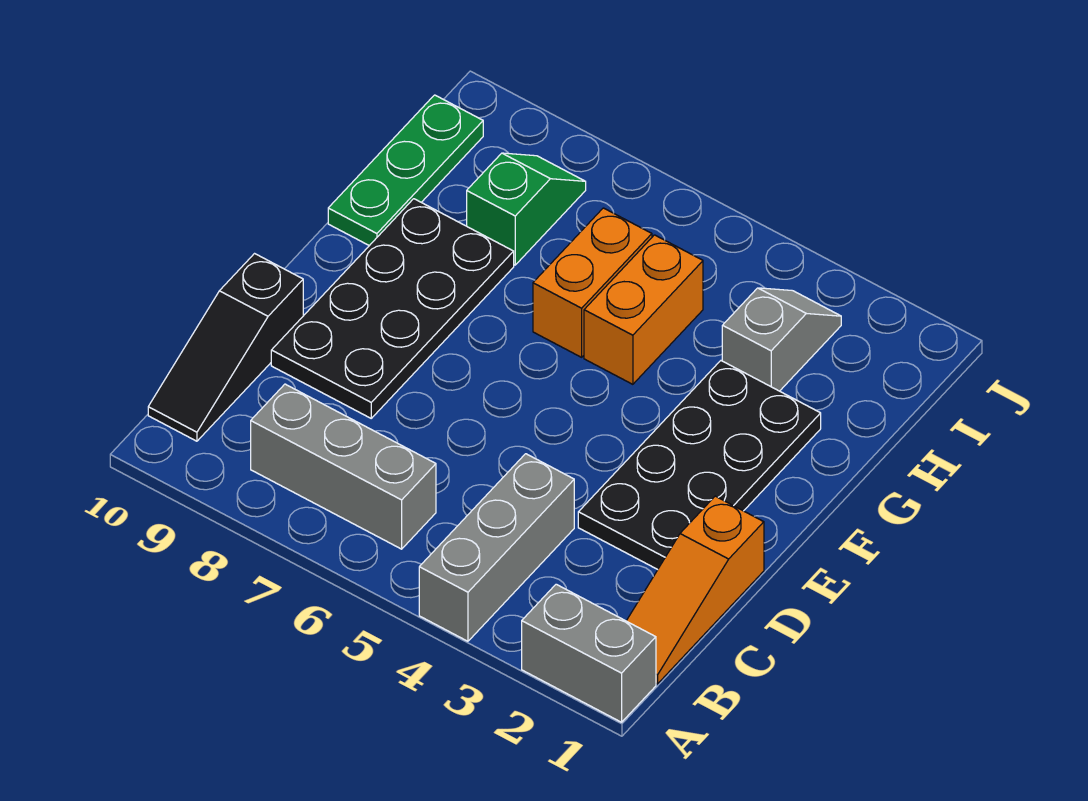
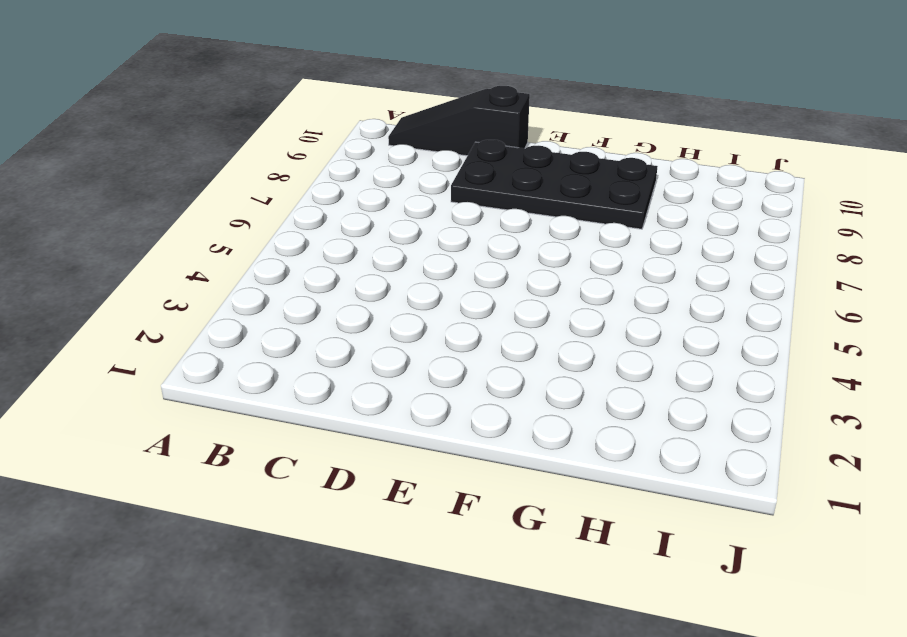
none -> grey 1x2 brick [522,584,656,722]
none -> grey 1x3 brick [419,454,574,641]
none -> orange 1x3 slope [627,496,764,684]

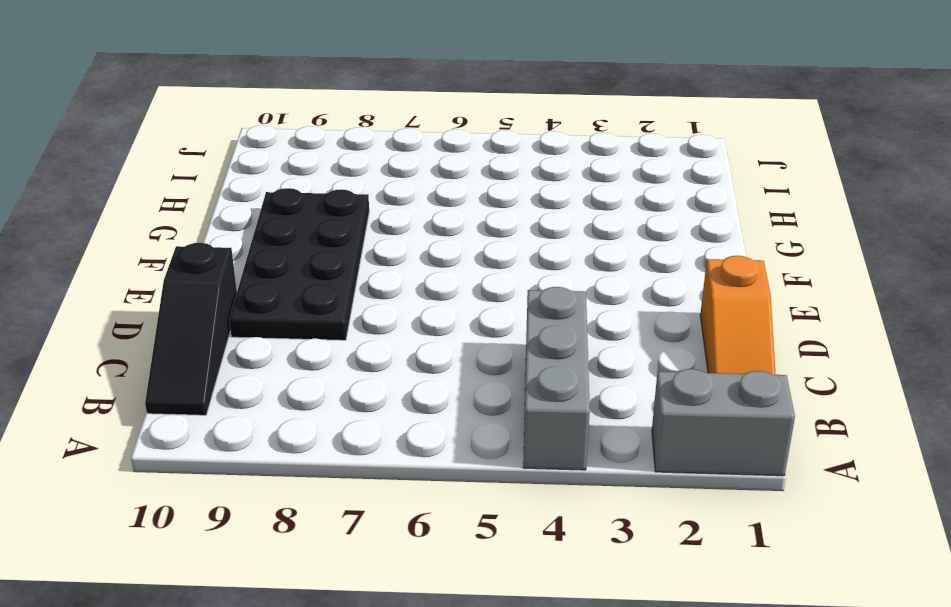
none -> grey 1x3 brick [251,384,436,549]
none -> black 2x4 plate [578,361,821,570]
none -> orange 1x2 brick [584,235,703,384]

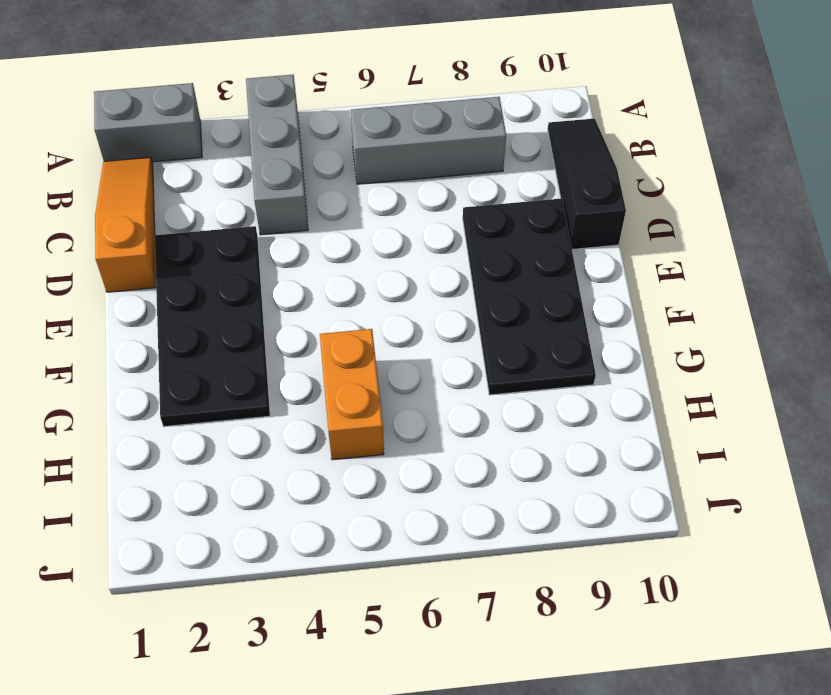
none -> orange 1x2 brick [533,208,652,357]
none -> green 1x3 plate [328,95,483,246]
none -> grey 1x2 slope [722,288,841,391]

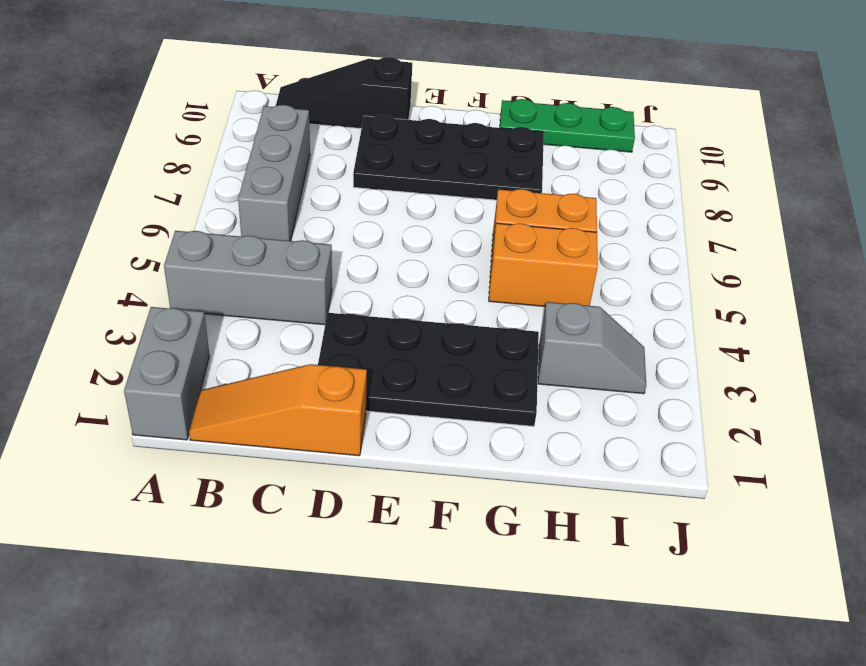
none -> green 1x2 slope [467,153,586,265]

